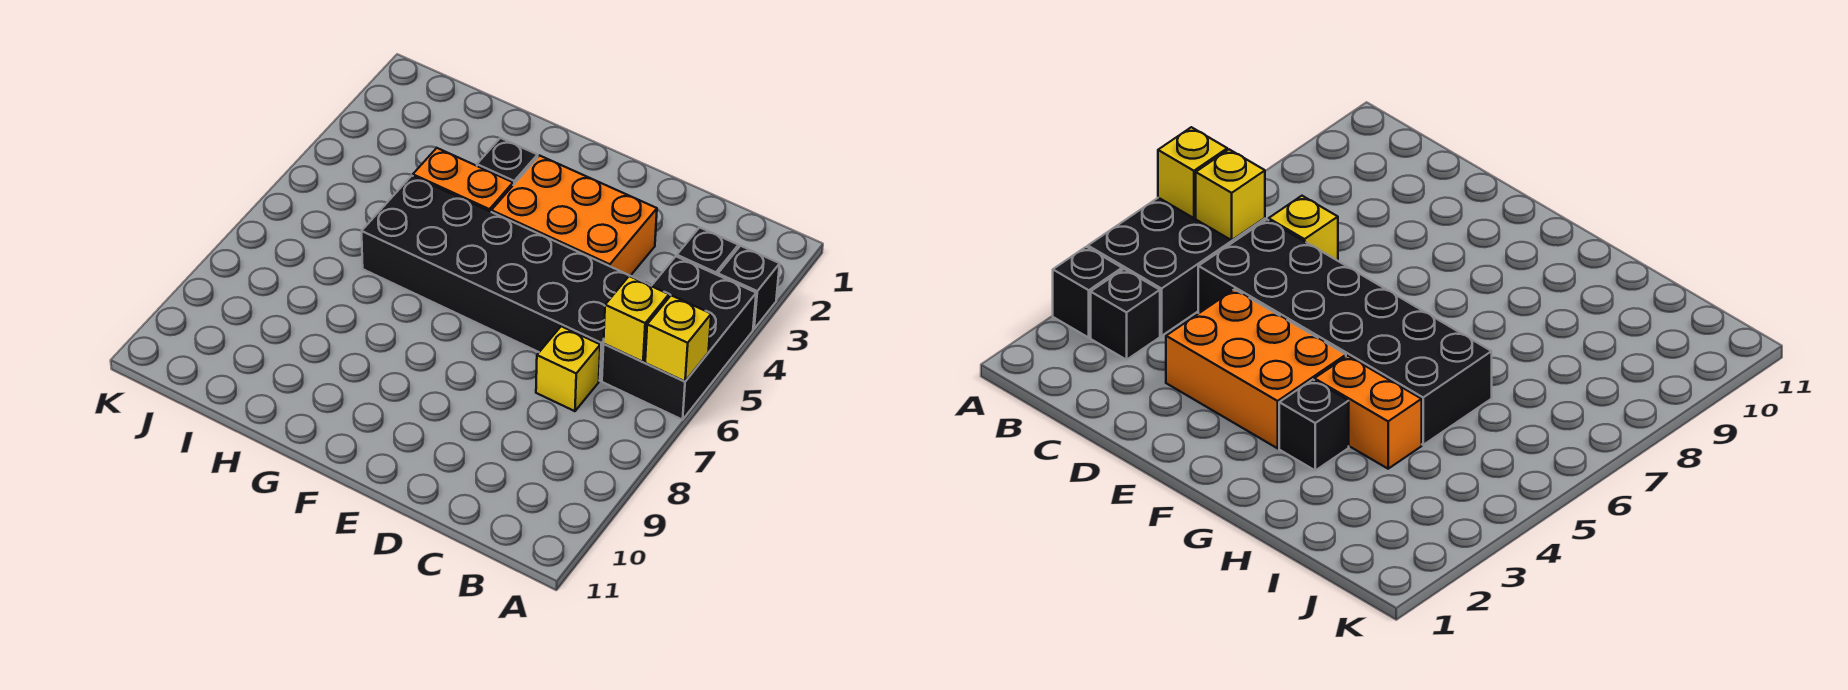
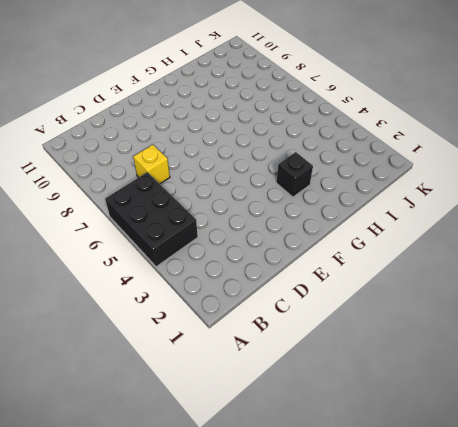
none -> black 1x1 brick [718,246,780,329]
none -> black 1x1 brick [677,227,738,275]

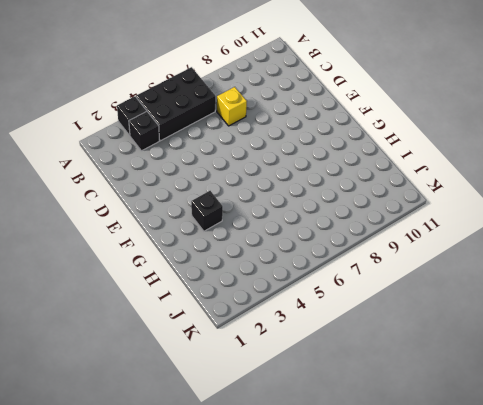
none -> black 2x6 brick [362,176,649,381]
none -> orange 2x3 brick [491,156,657,276]

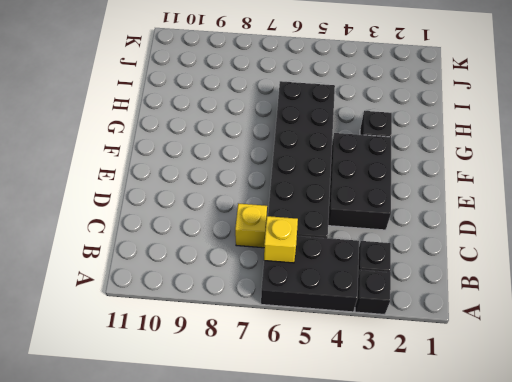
black 2x3 brick [328,133,391,230] -> orange 2x3 brick [491,156,657,276]
none -> orange 1x2 brick [413,148,513,212]
none -> yellow 1x1 brick [645,295,711,382]

